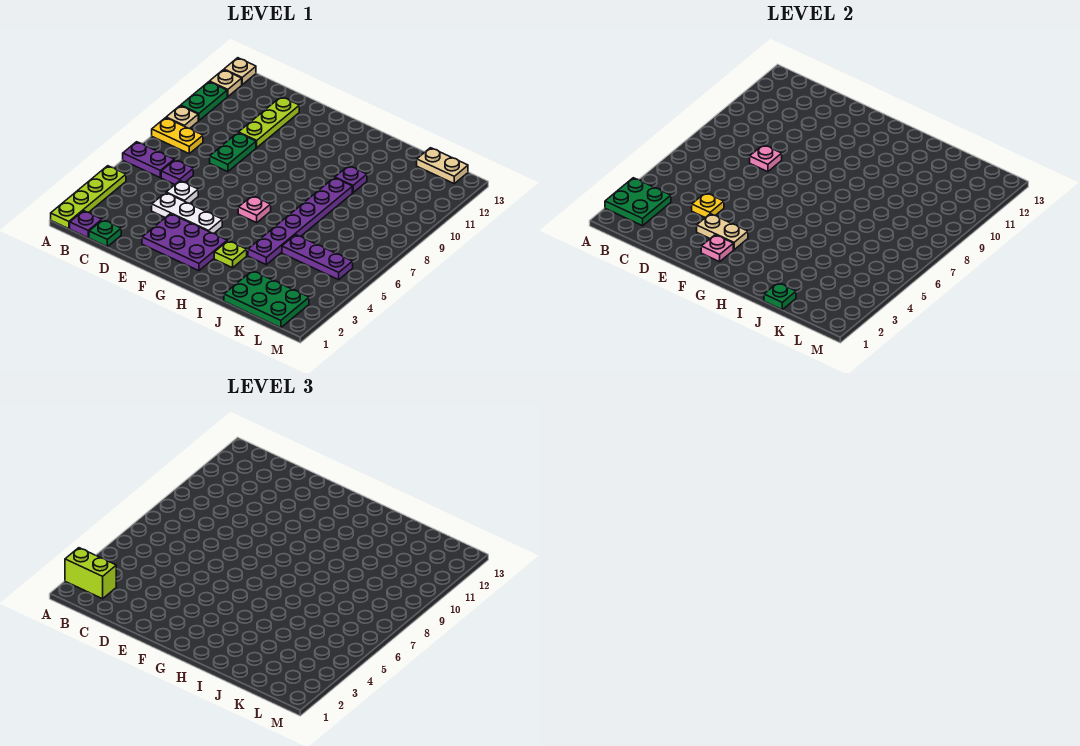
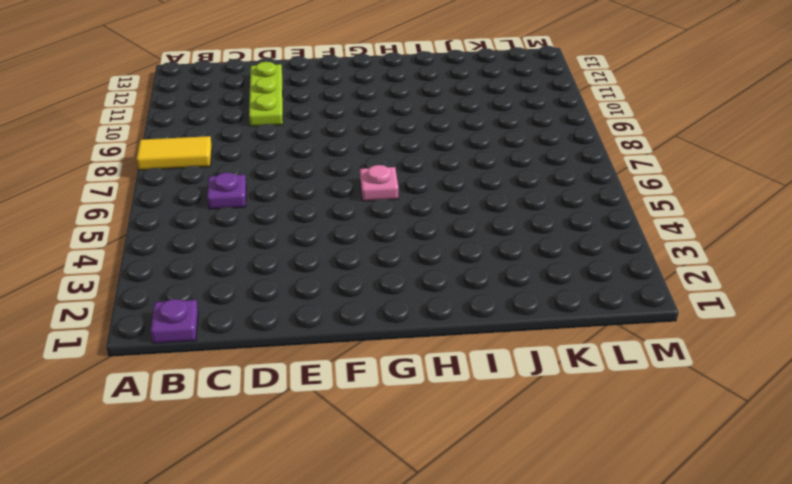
yellow 1x2 tile [136,136,212,170] -> yellow 1x2 plate [152,118,203,153]
none -> lime 1x4 plate [51,166,126,229]
none -> purple 1x2 plate [123,142,174,178]
none -> tan 1x1 plate [166,106,198,129]

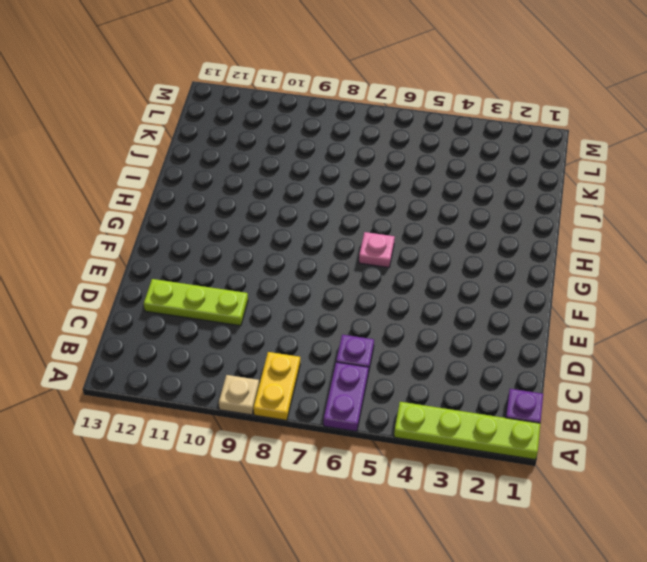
none -> green 1x2 plate [181,82,227,121]
none -> tan 1x1 plate [210,70,242,97]
none -> tan 1x1 plate [224,58,256,84]

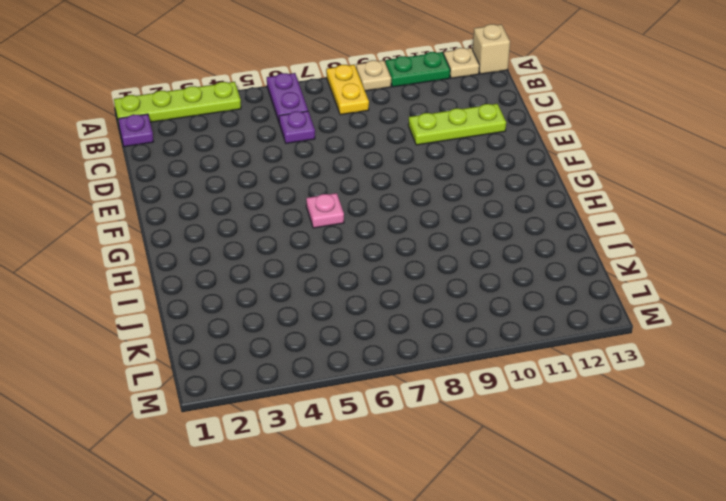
tan 1x1 brick [473,24,510,74] -> tan 1x1 plate [224,58,256,84]
none -> green 1x1 plate [89,220,121,247]
none -> white 1x3 plate [152,193,222,233]
none -> white 1x1 plate [166,181,198,204]

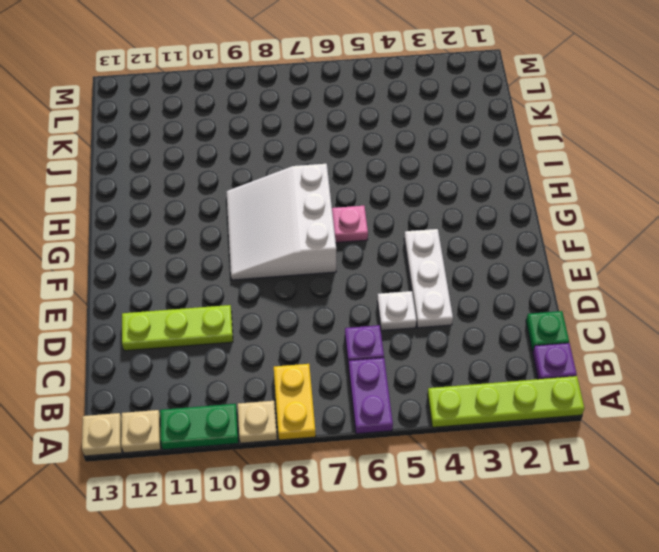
white 3x3 slope [227,164,336,280] -> none
none -> green 1x2 plate [210,133,256,172]
none -> purple 2x3 plate [142,214,227,271]
none -> lime 1x1 plate [214,241,247,268]

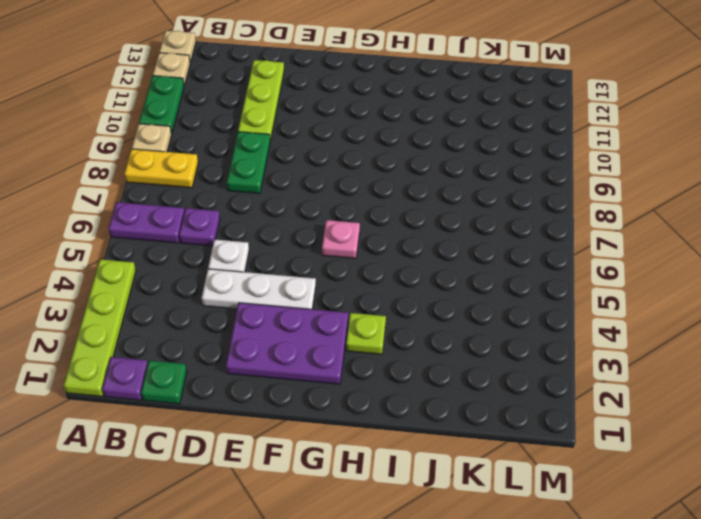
none -> purple 1x6 plate [248,178,352,265]
none -> purple 1x1 plate [335,166,367,193]
none -> green 2x3 plate [224,271,309,328]

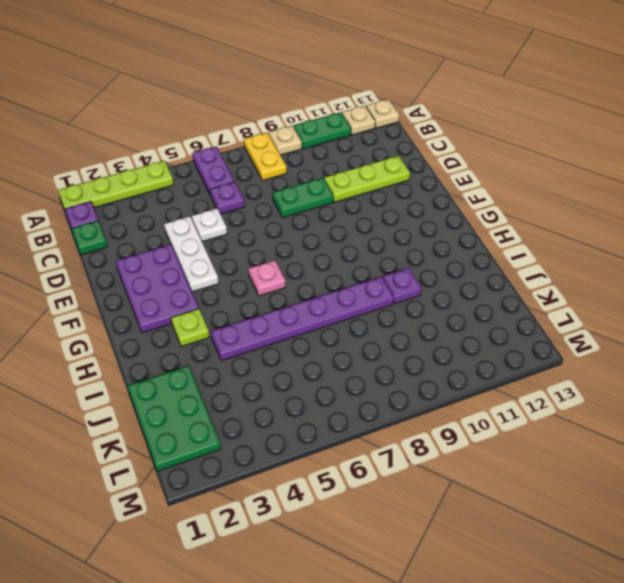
none -> purple 1x3 plate [282,235,353,280]
none -> tan 1x2 plate [417,148,468,183]
none -> green 2x2 plate [605,178,671,226]

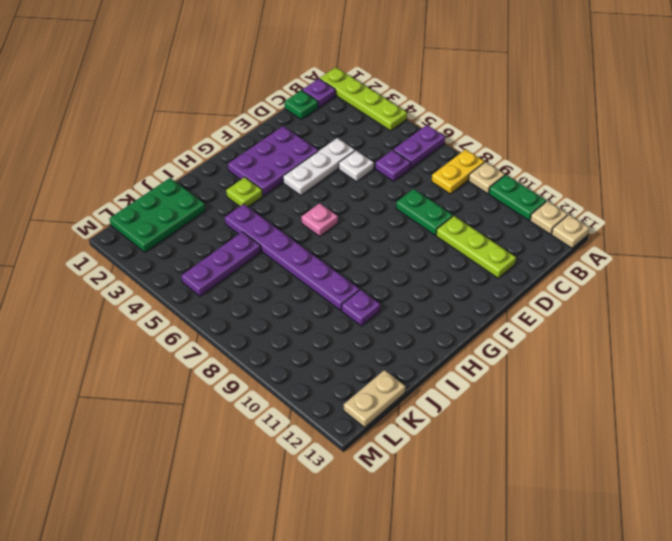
none -> green 2x2 plate [605,178,671,226]
none -> yellow 1x1 plate [692,193,724,218]
none -> pink 1x1 plate [750,145,782,172]

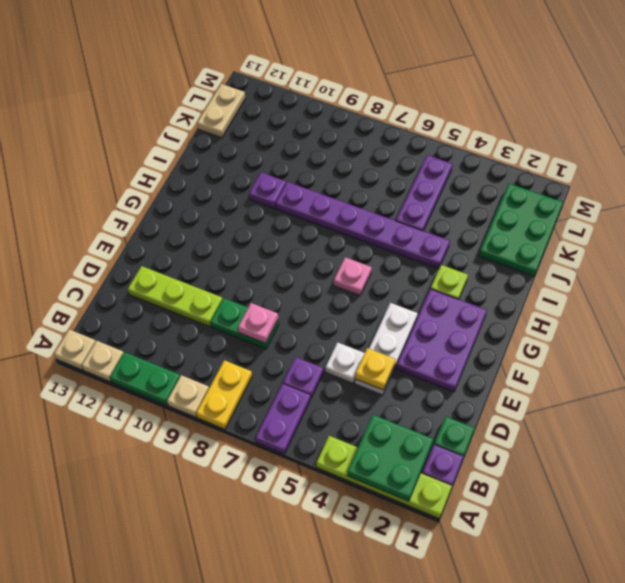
none -> tan 1x2 plate [697,214,748,250]
none -> pink 1x1 plate [701,235,733,262]
none -> green 1x1 plate [764,283,796,310]

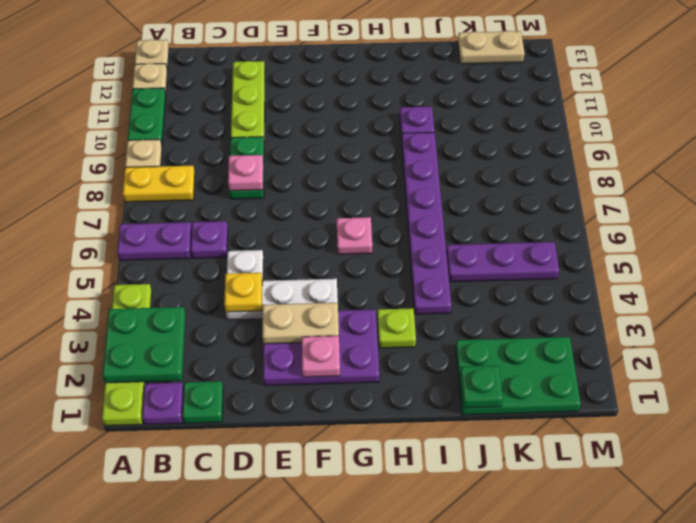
none -> lime 1x2 brick [65,548,116,599]

